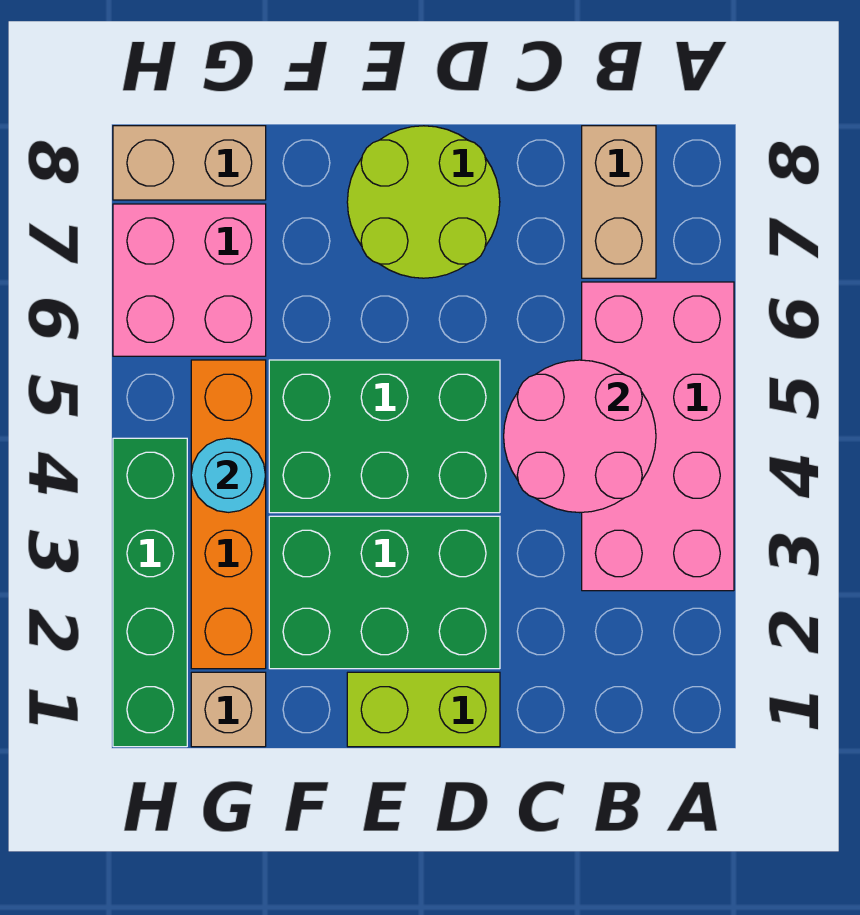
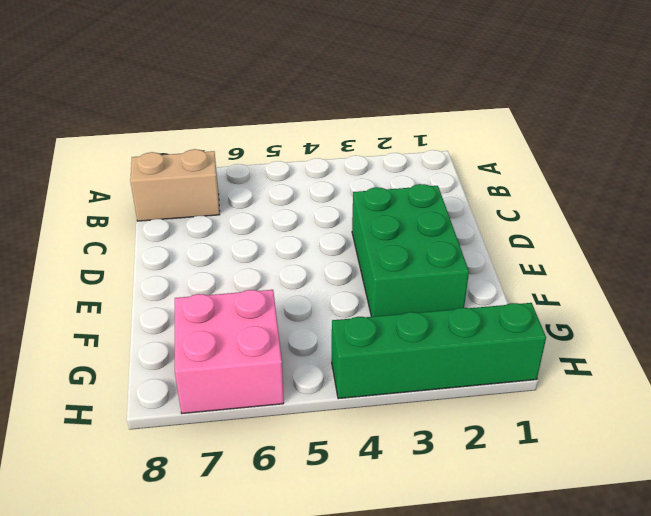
none -> pink 2x4 brick [582,282,734,591]
none -> lime 1x2 brick [347,672,500,747]
none -> green 2x3 brick [269,360,500,513]

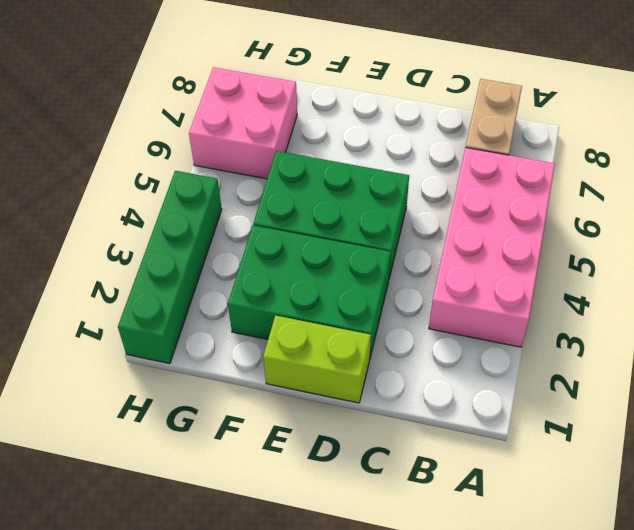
none -> lime 2x2 round brick [347,126,500,278]
none -> tan 1x1 brick [191,672,266,747]
none -> orange 1x4 brick [191,360,266,669]

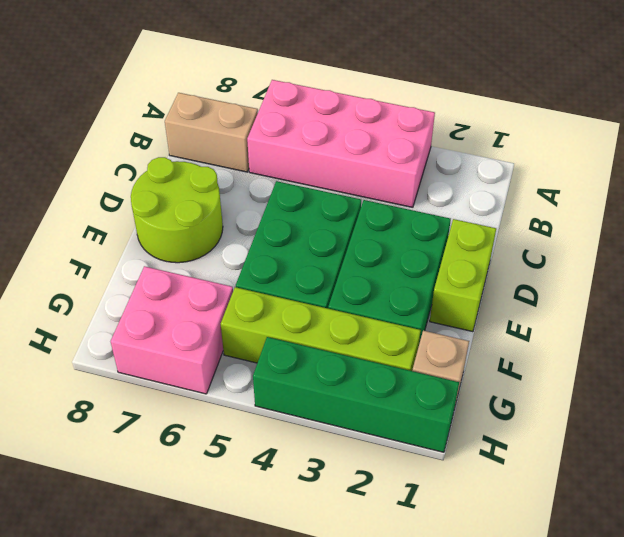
lime 1x4 brick [221,287,421,371] -> orange 1x4 brick [191,360,266,669]
none -> tan 1x2 brick [113,126,266,200]
none -> pink 2x2 round brick [504,360,656,513]
none -> cyan 1x1 round brick [191,438,266,512]

